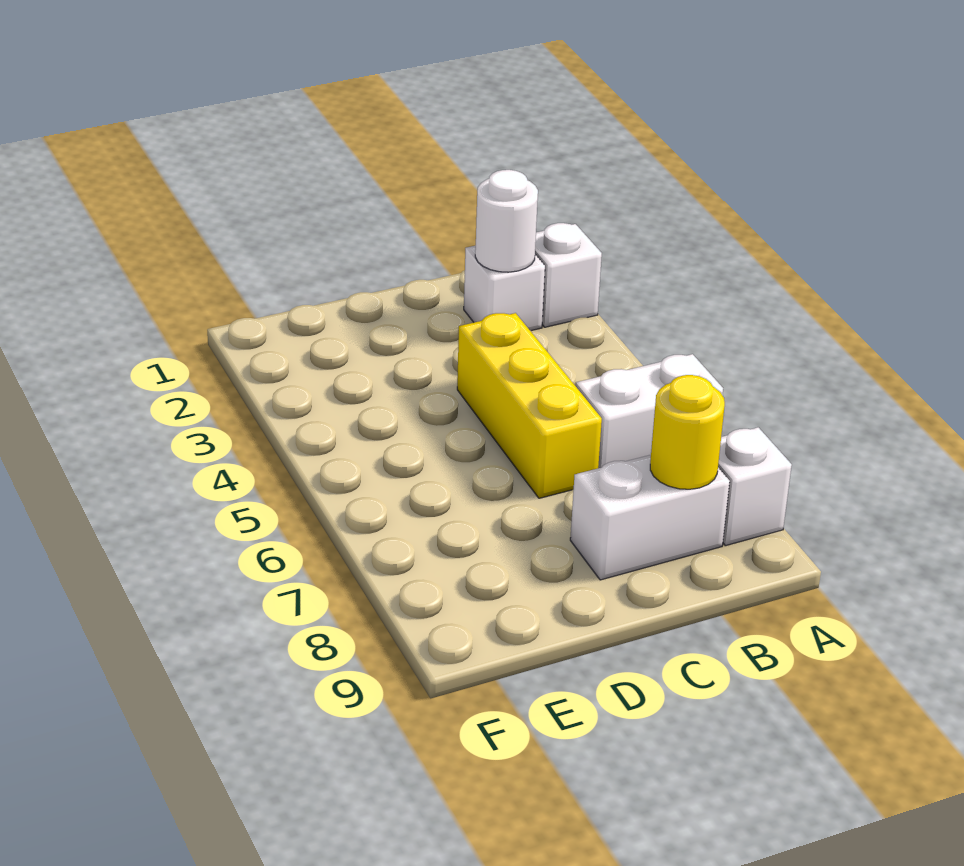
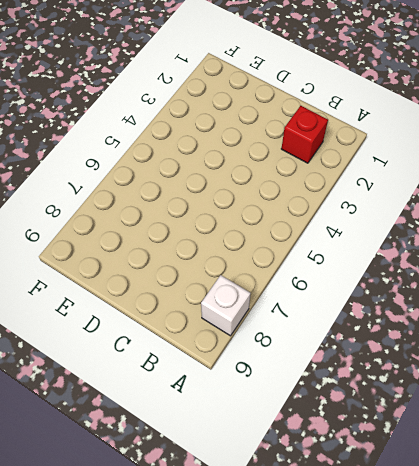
red 1x1 brick [281,106,328,163] -> white 1x1 brick [464,245,545,331]
none -> white 1x1 brick [535,223,602,327]
none -> white 1x2 brick [576,354,723,468]

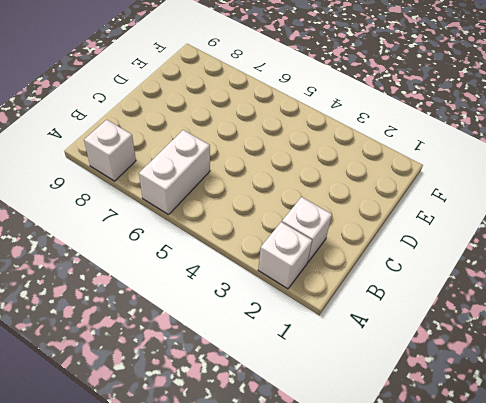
none -> white 1x2 brick [570,455,730,580]
none -> yellow 1x3 brick [457,313,602,498]

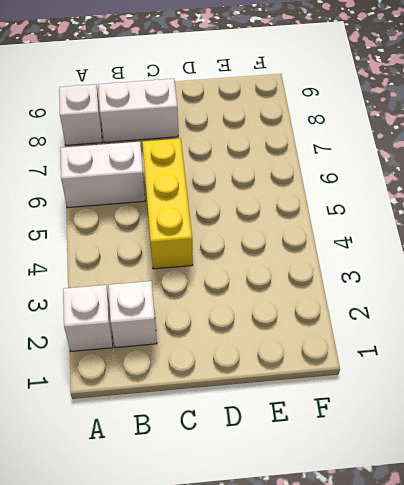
none -> white 1x1 round brick [475,170,538,272]
none -> yellow 1x1 round brick [650,375,725,489]

